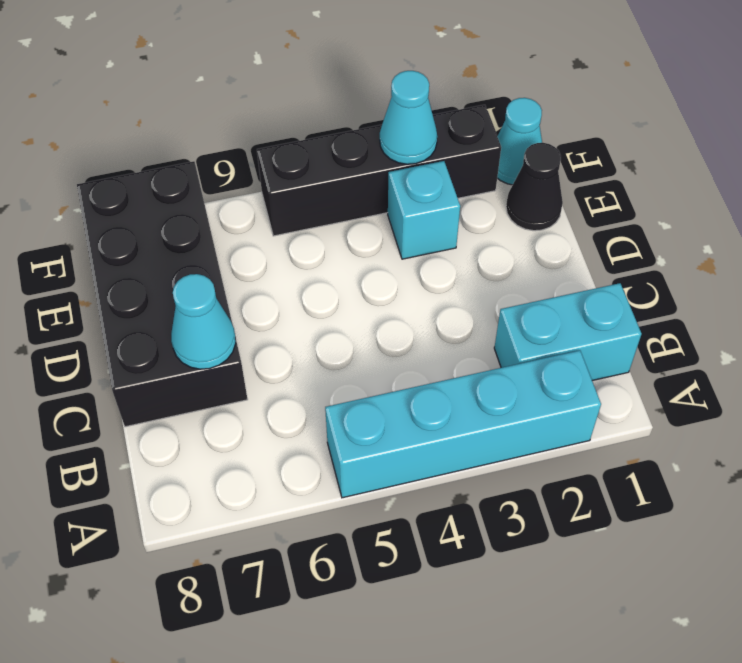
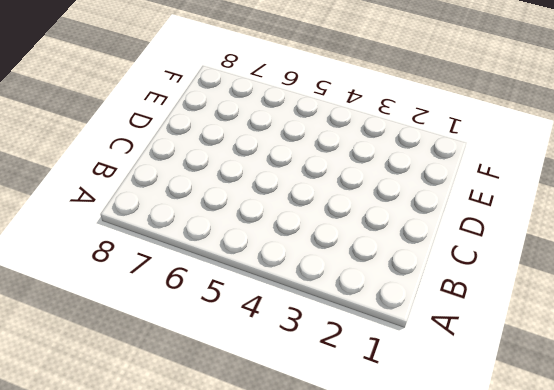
none -> cyan 1x4 brick [325,350,601,498]
none -> cyan 1x2 brick [494,283,642,381]

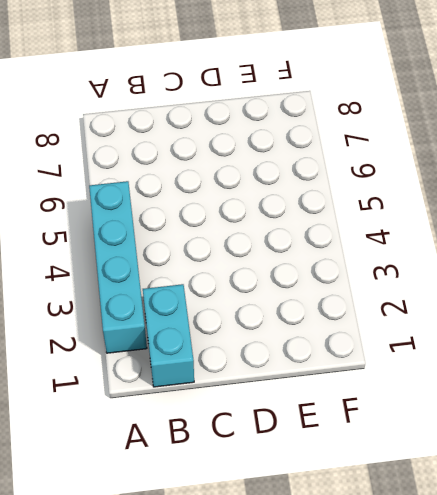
none -> black 2x4 brick [77,161,248,427]
none -> black 1x1 cone [506,143,563,231]

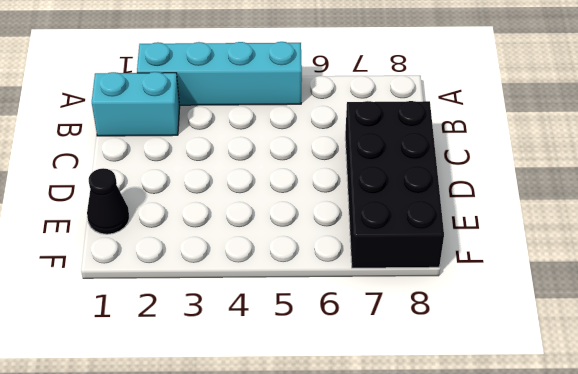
none -> cyan 1x1 brick [388,161,460,259]
none -> cyan 1x1 cone [497,98,542,185]

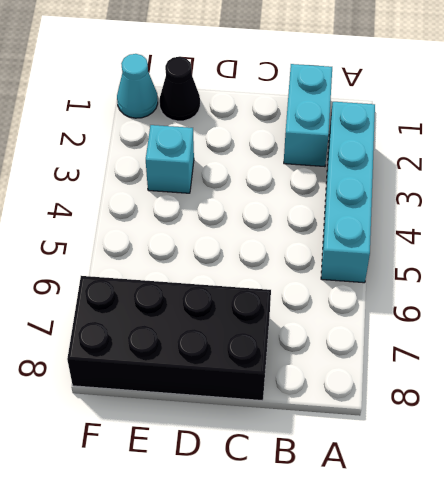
none -> black 1x4 brick [257,105,501,236]
none -> cyan 1x1 cone [171,274,236,369]

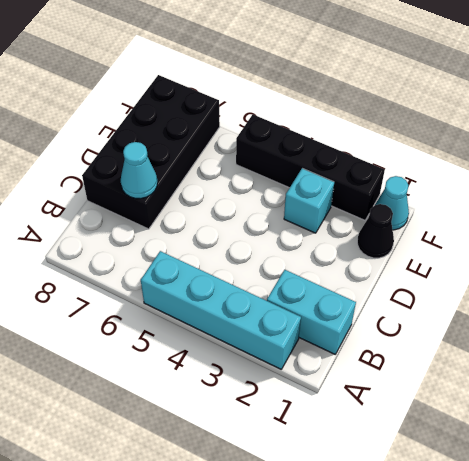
none -> cyan 1x1 cone [380,71,437,164]

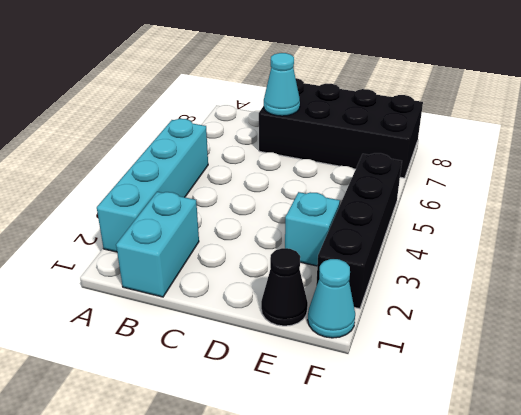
none -> cyan 1x1 cone [380,71,437,164]

